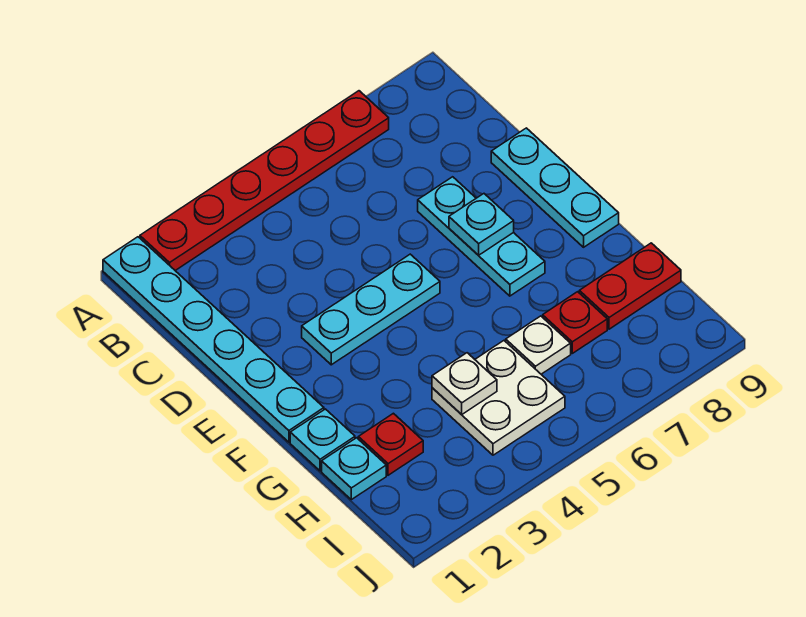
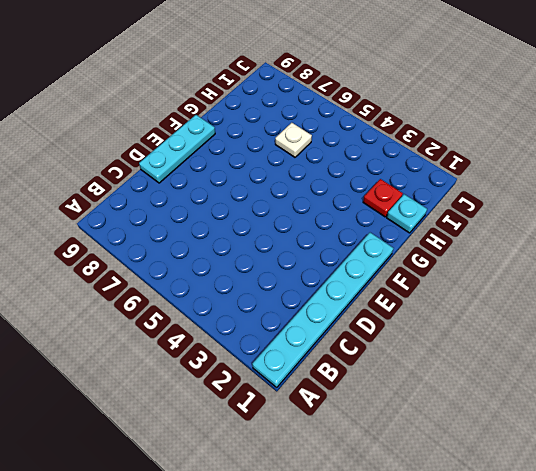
none -> red 1x6 plate [140,91,389,271]
none -> cyan 1x3 plate [418,177,545,296]
none -> cyan 1x3 plate [302,254,440,365]

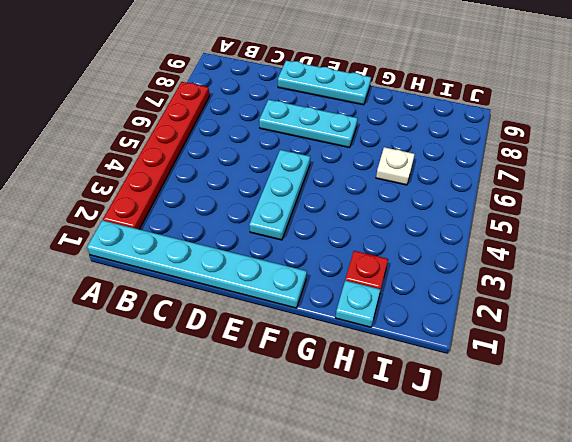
none -> cyan 1x1 plate [290,409,355,471]
none -> white 2x2 plate [432,341,565,455]
none -> red 1x1 plate [543,292,607,353]

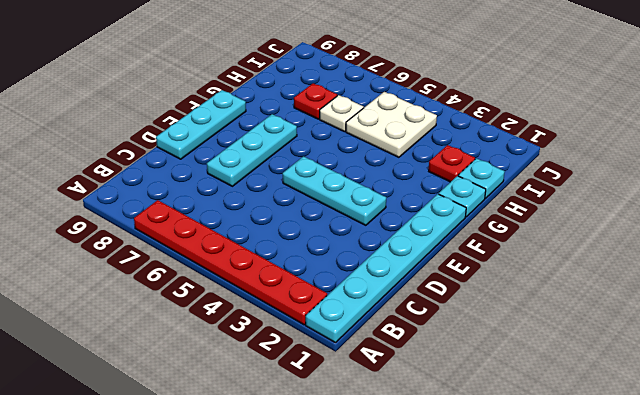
none -> red 1x2 plate [579,243,681,329]
none -> cyan 1x1 plate [449,194,514,255]
none -> white 1x1 plate [432,353,497,414]

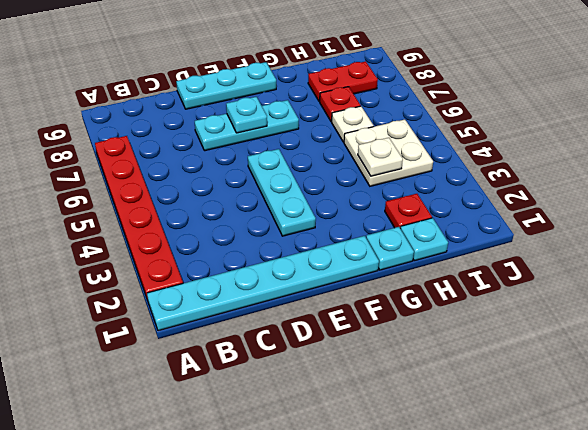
red 1x2 plate [308,61,378,102] -> red 1x2 plate turned to [579,243,681,329]

